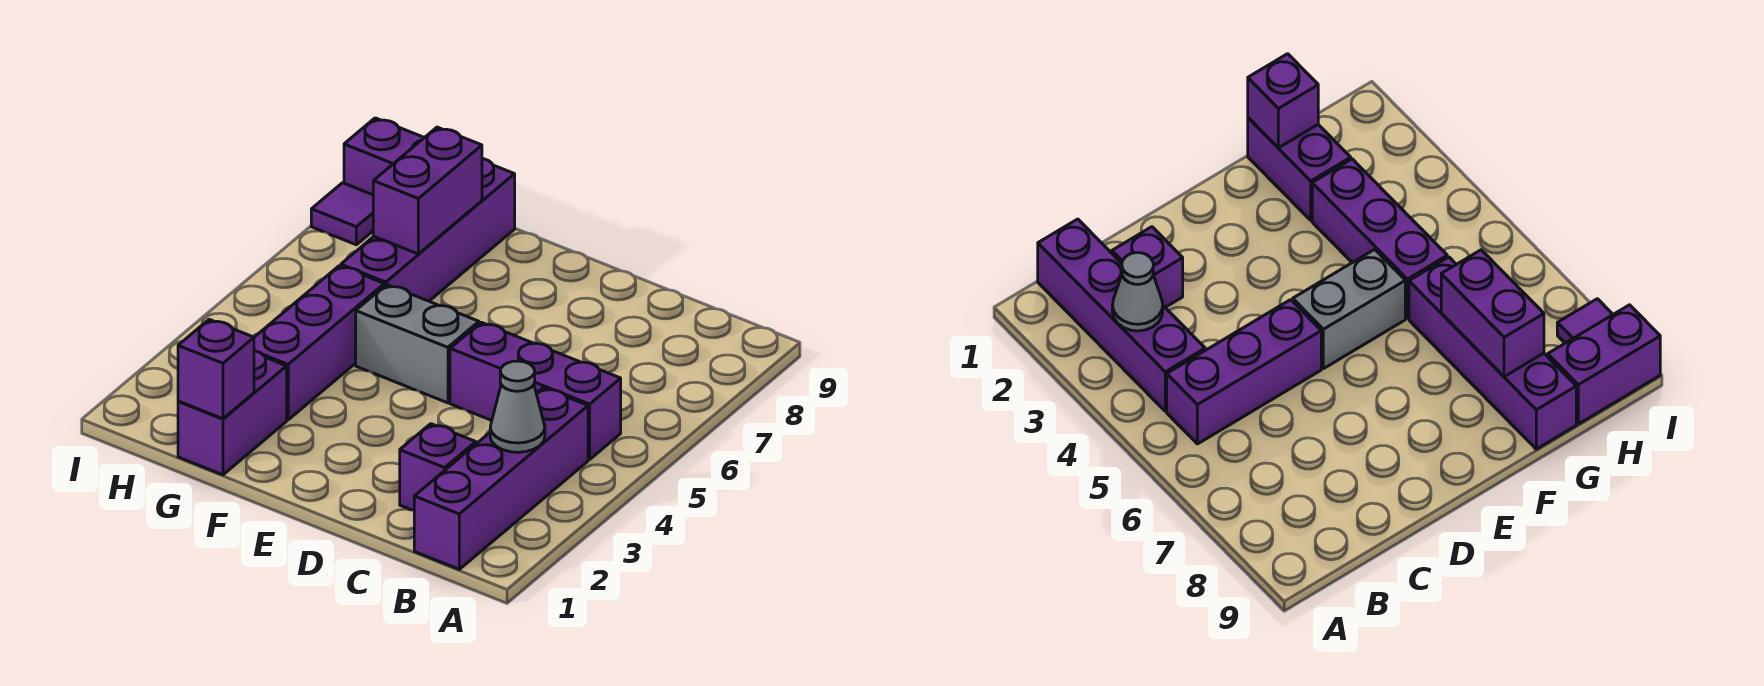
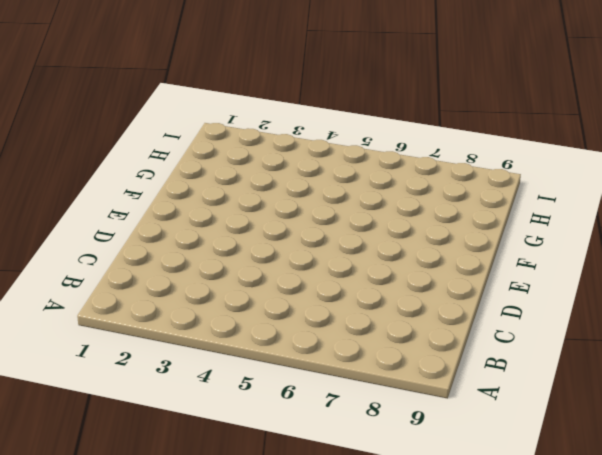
none -> purple 1x4 brick [414,388,588,569]
none -> purple 1x3 brick [450,322,621,460]
none -> purple 1x1 brick [400,424,476,511]

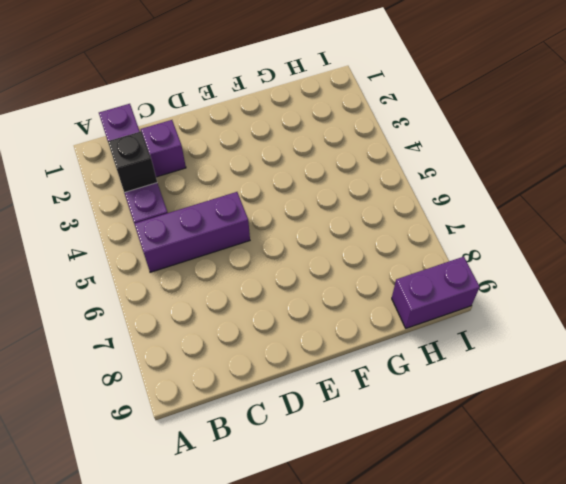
black 1x1 brick [108,131,157,193] -> grey 1x1 cone [490,361,545,452]
none -> grey 1x2 brick [356,285,479,403]
none -> purple 1x2 brick [178,351,287,475]
none -> purple 1x3 brick [254,266,384,420]

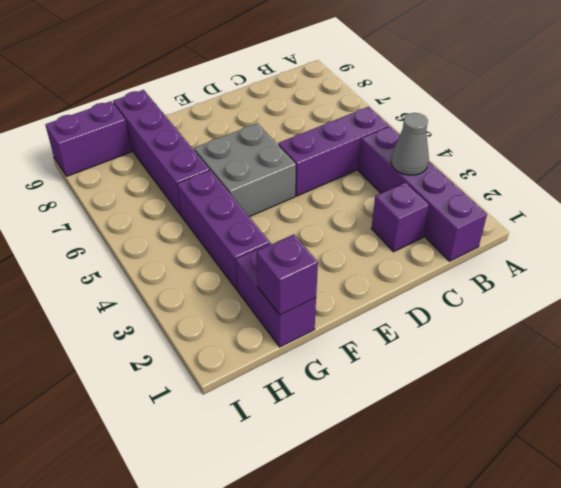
grey 2x2 brick [194,123,296,217] -> grey 1x2 brick [356,285,479,403]
none -> purple 1x1 tile [311,183,373,245]
none -> purple 1x2 brick [373,127,482,254]

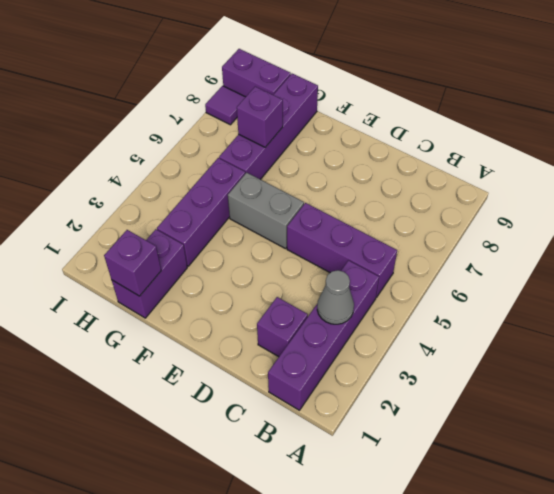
purple 1x1 brick [237,87,283,147] -> purple 1x2 brick [373,127,482,254]

